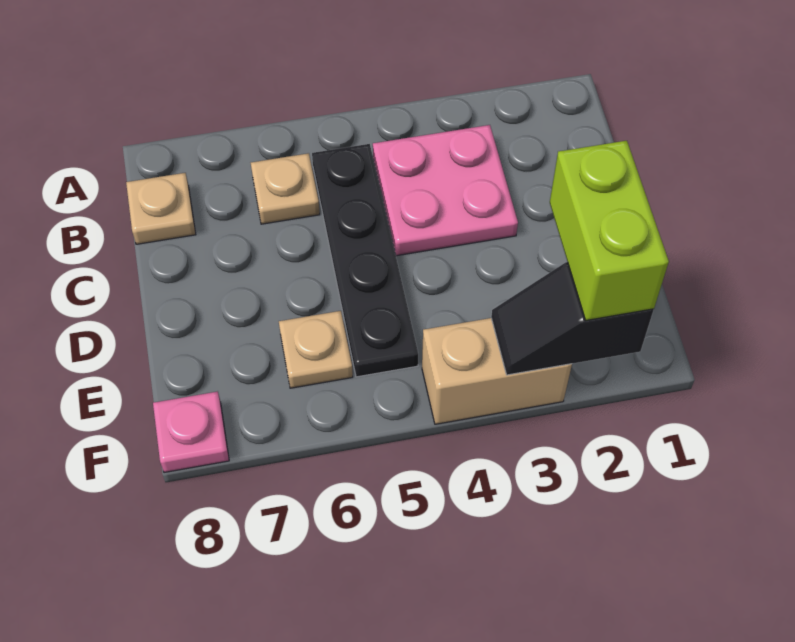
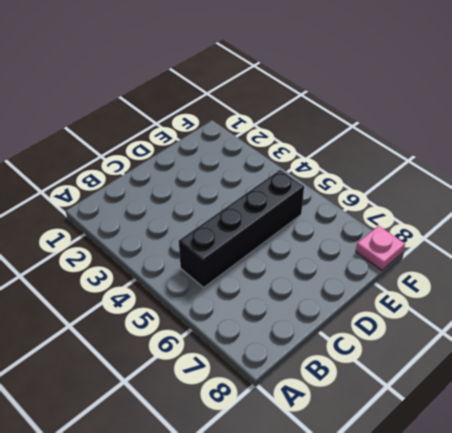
black 1x4 brick [179,170,304,287] -> black 1x4 plate [312,144,418,377]
none -> pink 2x2 plate [373,125,518,256]
none -> tan 1x1 plate [251,153,320,224]

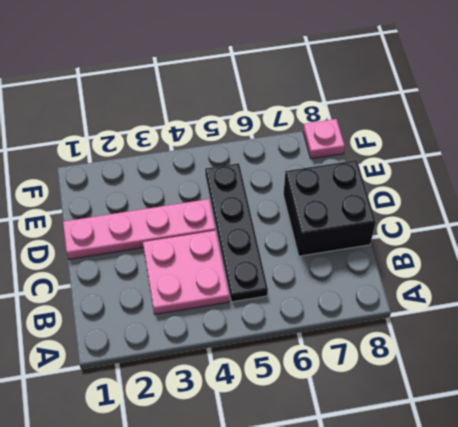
black 2x2 brick [283,160,376,256] -> none
pink 1x4 plate [63,199,216,259] -> none
none -> tan 1x1 plate [251,153,320,224]
none -> tan 1x1 plate [126,173,196,244]

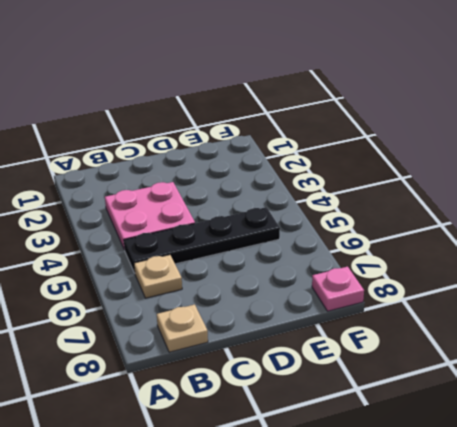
none -> tan 1x1 plate [279,311,353,388]
none -> tan 1x2 brick [422,318,572,424]

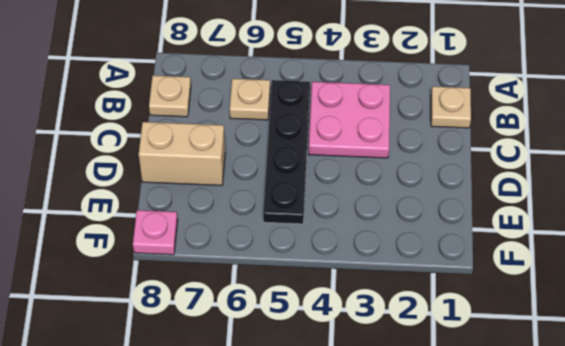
tan 1x1 plate [431,86,471,128] -> tan 1x1 plate moved to [279,311,353,388]
tan 1x2 brick [139,122,225,185] -> tan 1x2 brick moved to [422,318,572,424]
none -> black 1x2 slope [491,262,654,375]
none -> lime 1x2 brick [550,141,669,320]

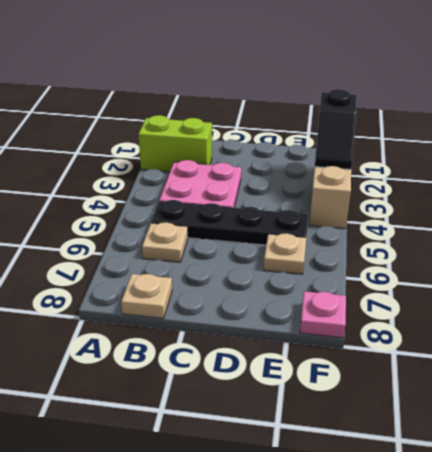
lime 1x2 brick [138,115,212,172] -> lime 1x2 brick moved to [550,141,669,320]

